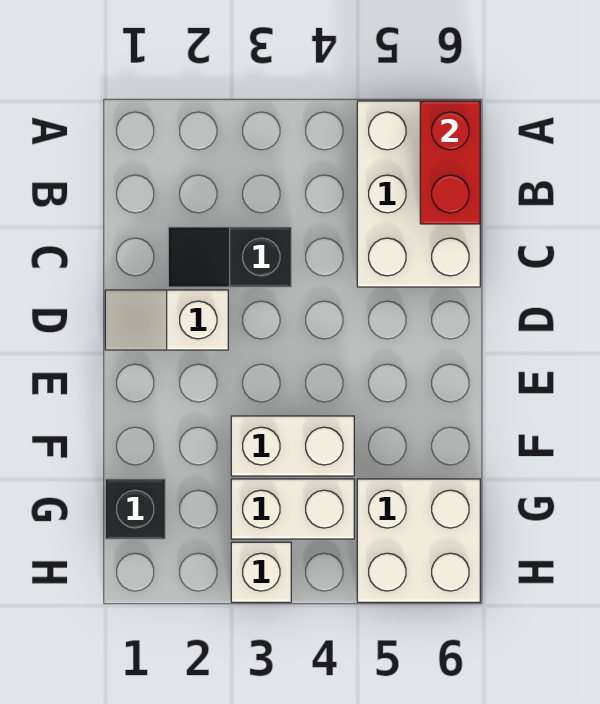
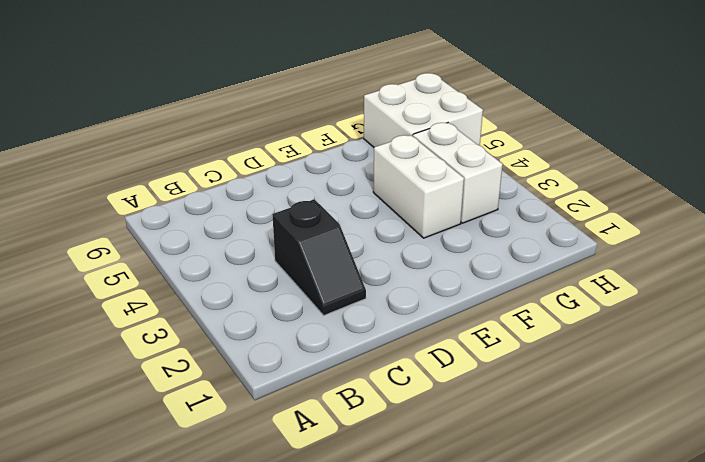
none -> white 2x3 brick [357,101,480,287]
none -> white 1x2 slope [105,290,228,350]

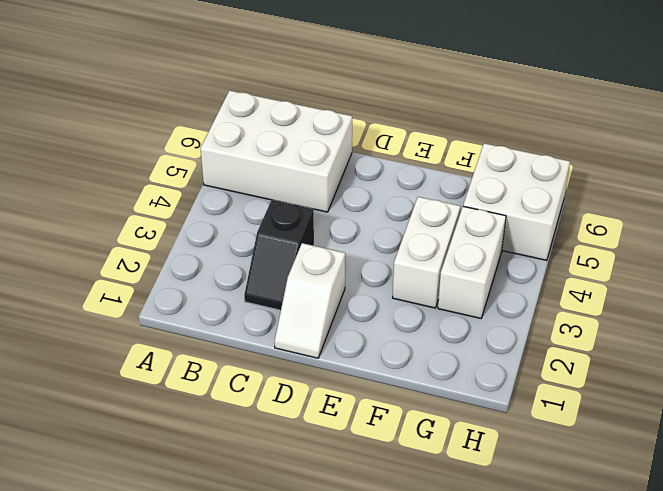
none -> black 1x1 brick [105,479,165,539]
none -> white 1x1 brick [231,542,291,602]

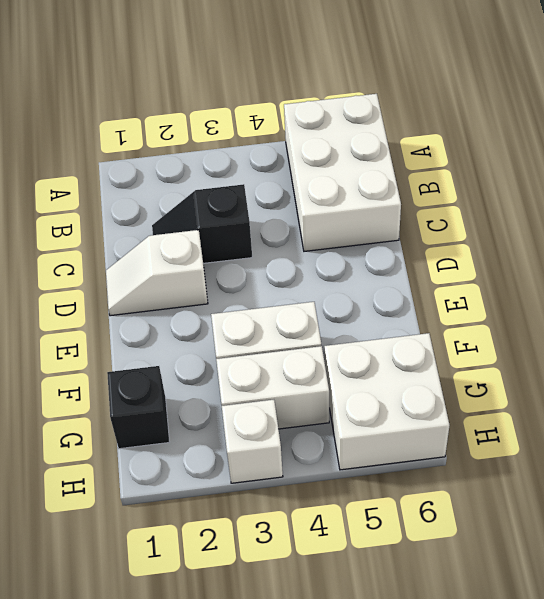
none -> red 1x2 brick [420,101,480,224]

